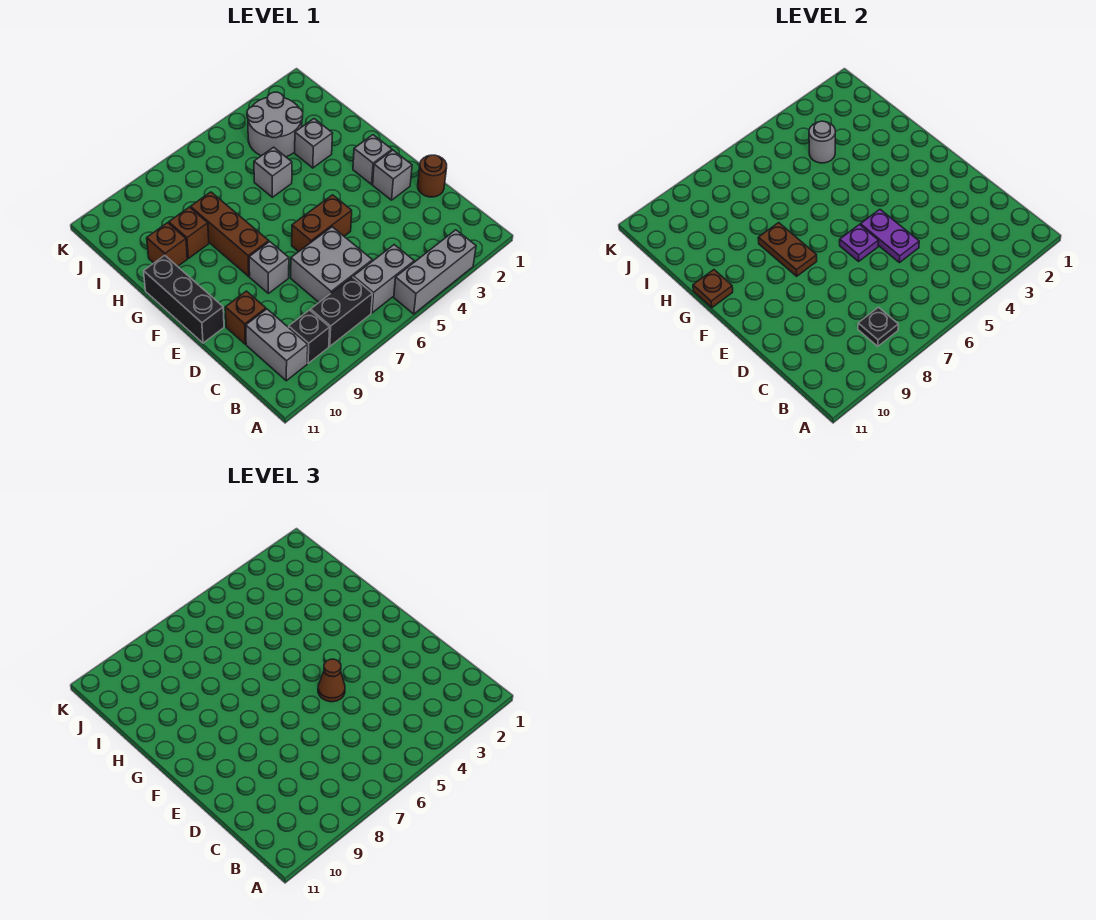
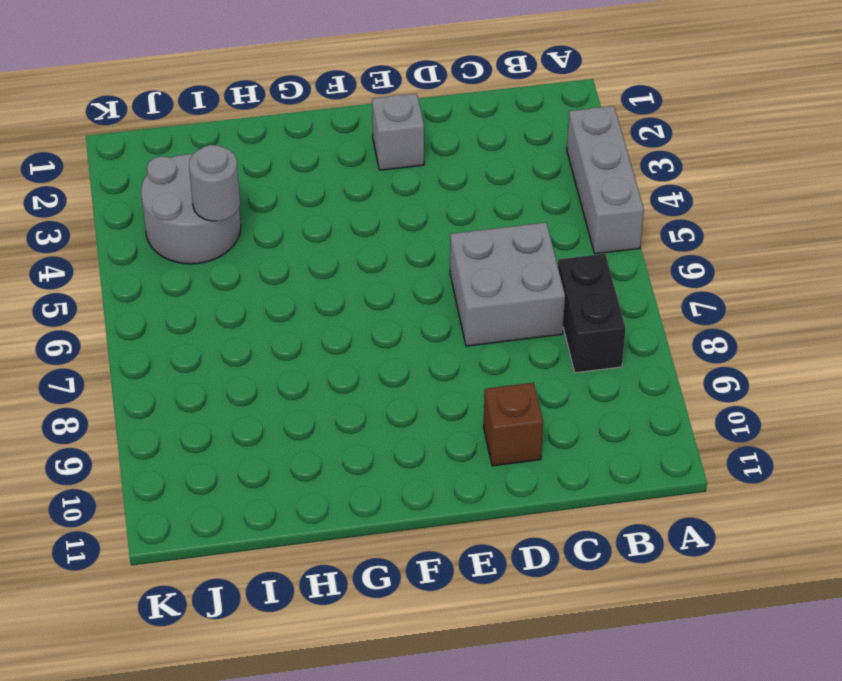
none -> grey 1x2 brick [353,245,414,313]
none -> black 1x1 brick [289,310,330,363]
none -> grey 1x2 brick [246,309,308,381]

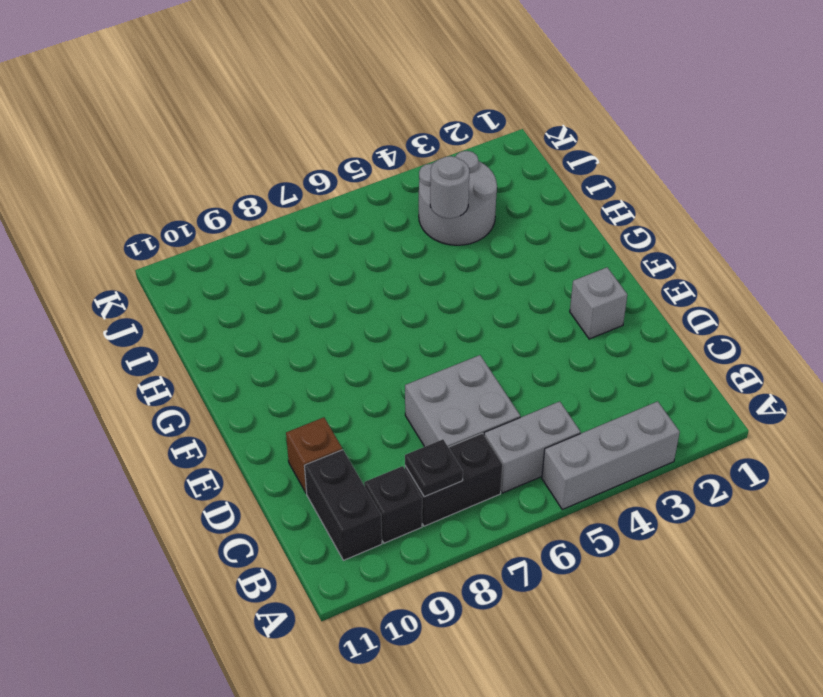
black 1x2 brick [305,450,382,560] -> grey 1x2 brick [246,309,308,381]
none -> brown 1x1 round brick [418,155,447,197]
none -> brown 1x2 brick [292,195,352,252]
none -> grey 1x1 brick [249,242,289,293]

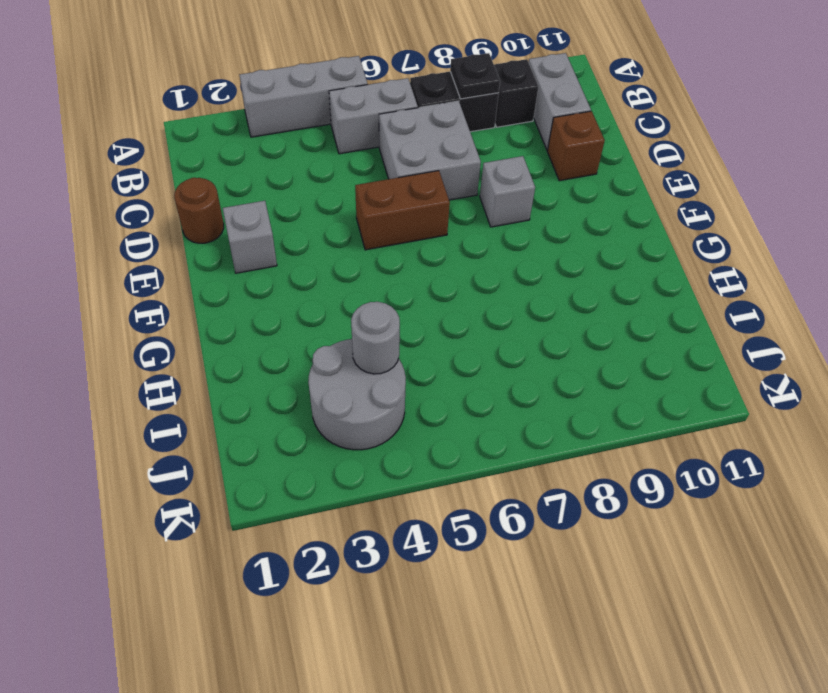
none -> black 1x3 brick [144,255,224,343]
none -> grey 1x1 brick [353,135,392,184]
none -> brown 1x3 brick [191,192,269,276]

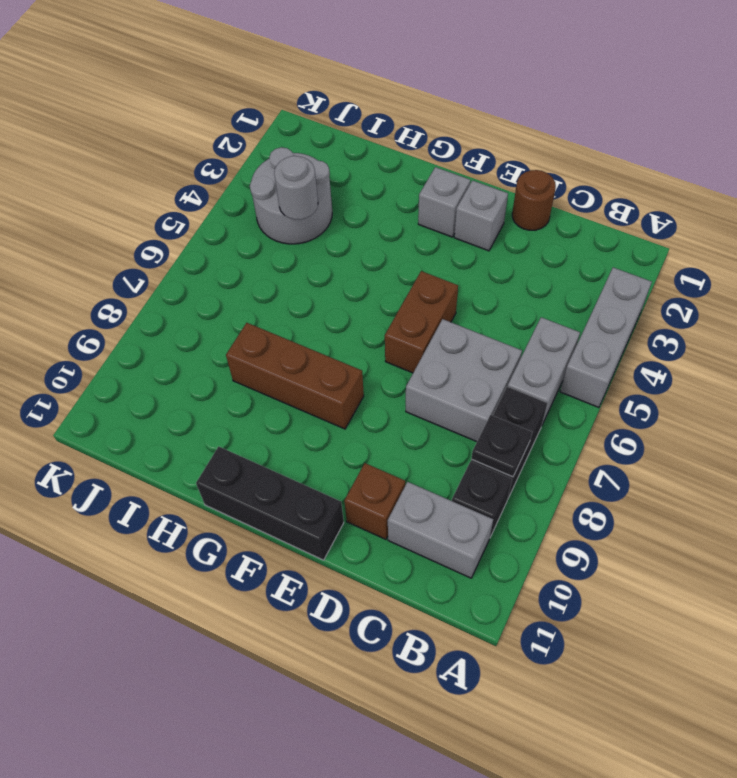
none -> grey 1x1 brick [249,242,289,293]
none -> grey 1x1 brick [295,119,333,168]
none -> grey 1x1 brick [254,147,292,197]

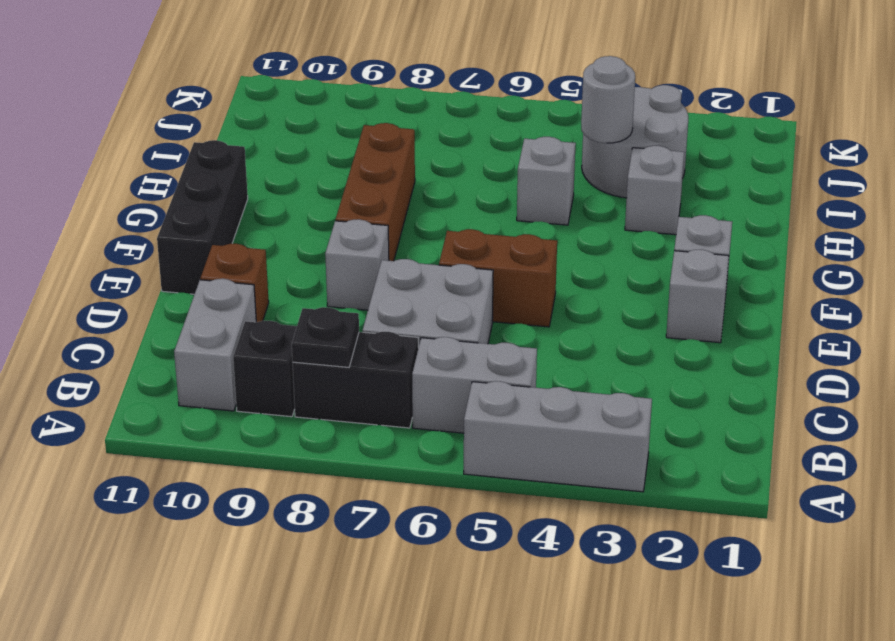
none -> brown 1x1 round brick [418,155,447,197]
none -> brown 1x1 brick [169,207,209,258]
none -> brown 1x1 brick [147,223,187,266]

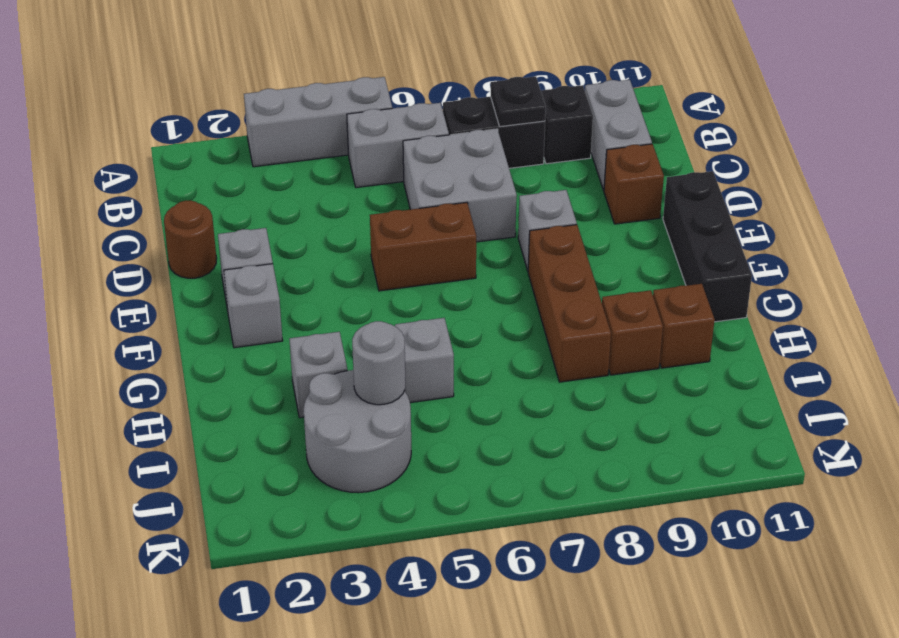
none -> purple 1x2 plate [860,210,919,263]
none -> purple 1x1 plate [840,225,879,261]
none -> brown 1x2 plate [758,223,817,276]

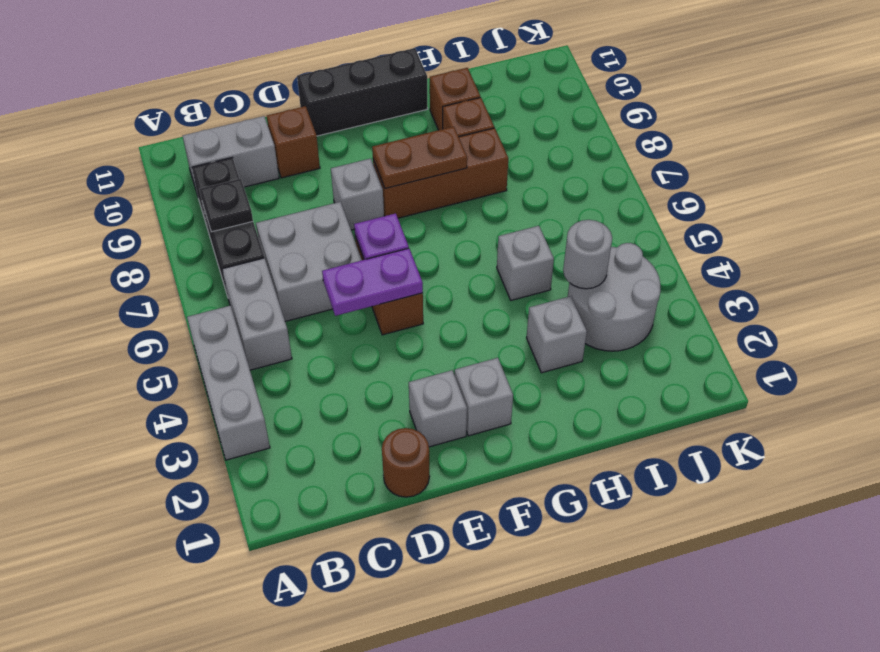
none -> brown 1x1 plate [693,270,733,308]
none -> brown 1x1 cone [318,659,345,702]

